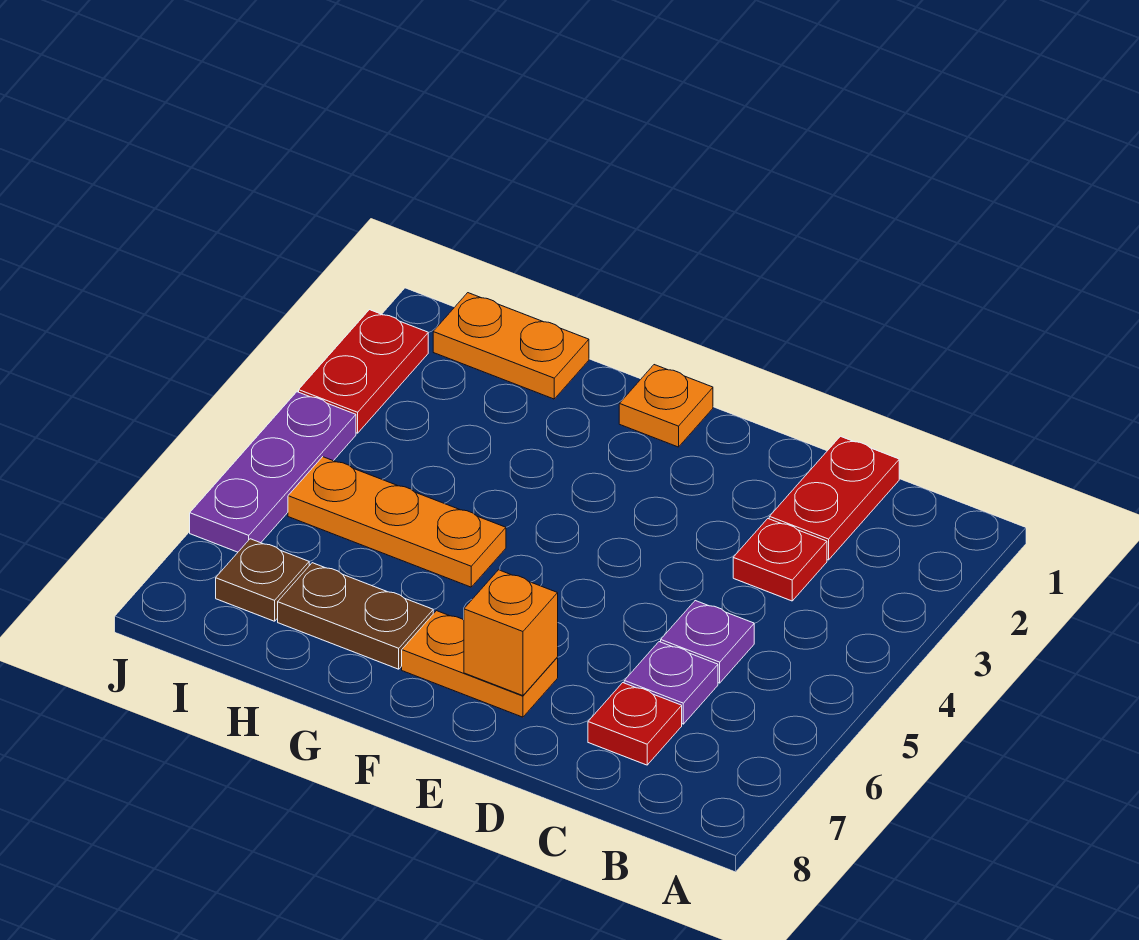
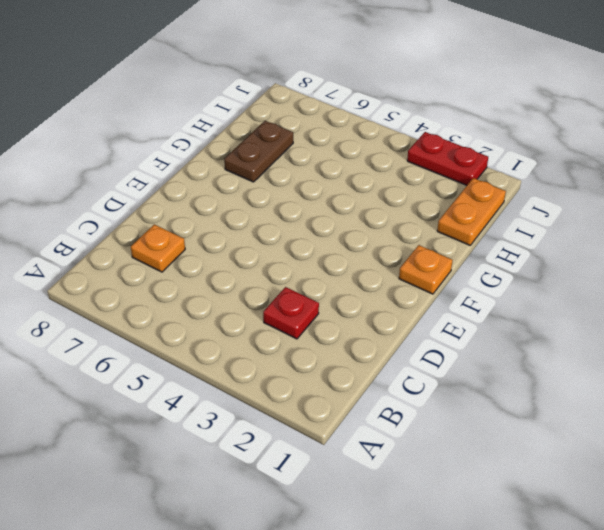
orange 1x1 plate [131,224,185,272] -> red 1x1 plate [588,683,682,765]
none -> red 1x2 plate [769,436,899,560]
none -> purple 1x1 plate [661,601,754,683]
none -> purple 1x1 plate [624,642,718,724]

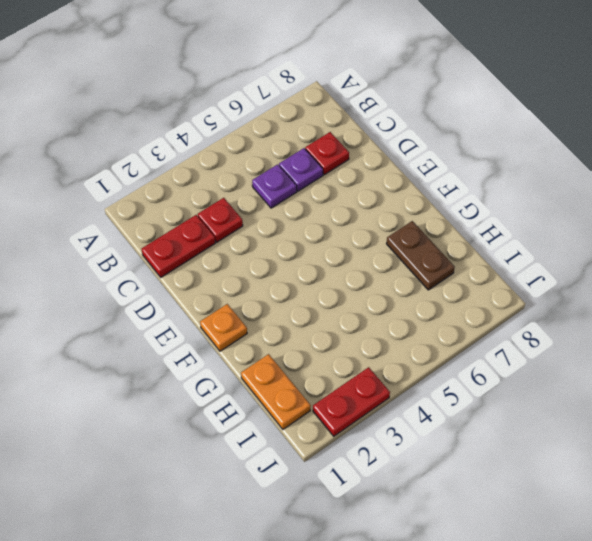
none -> orange 1x2 plate [402,611,558,717]
none -> orange 1x3 plate [288,457,506,587]
none -> brown 1x1 plate [216,539,309,621]

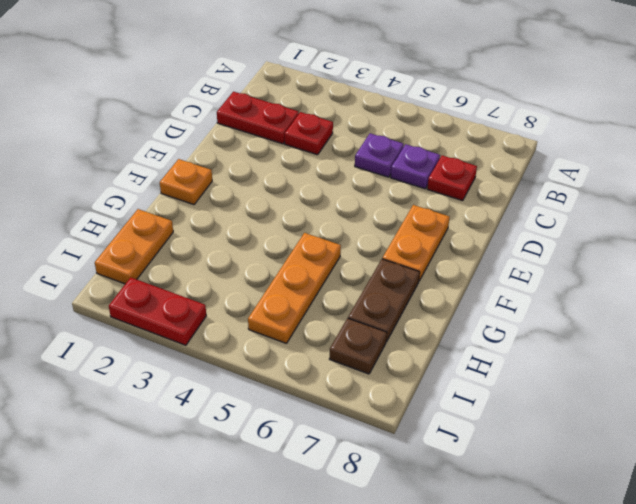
none -> purple 1x3 plate [190,392,356,552]
none -> orange 1x1 brick [464,570,558,696]

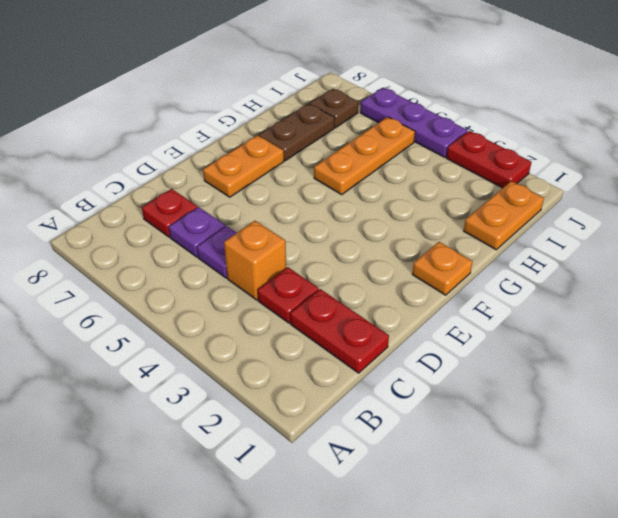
orange 1x1 brick [224,221,286,300] -> orange 1x1 brick moved to [464,570,558,696]

